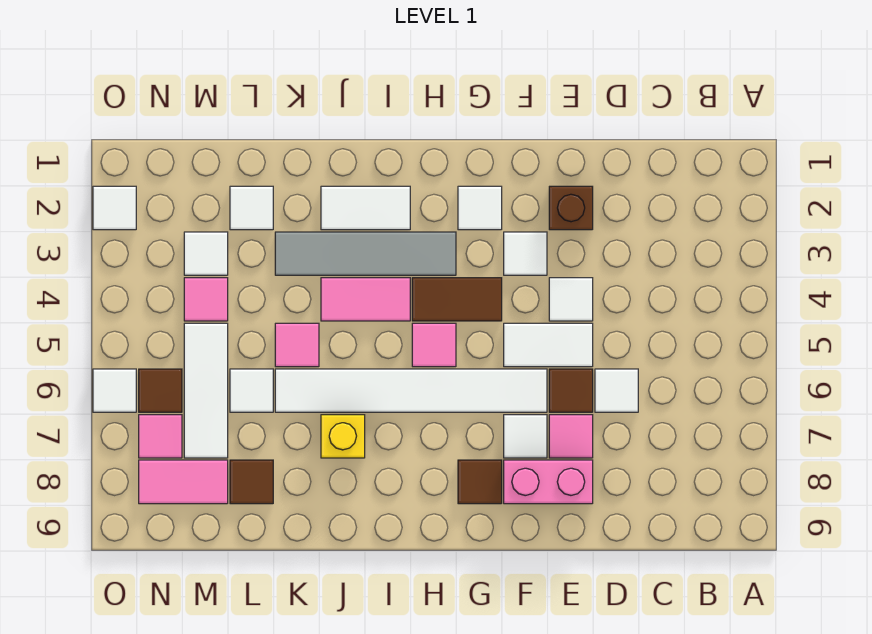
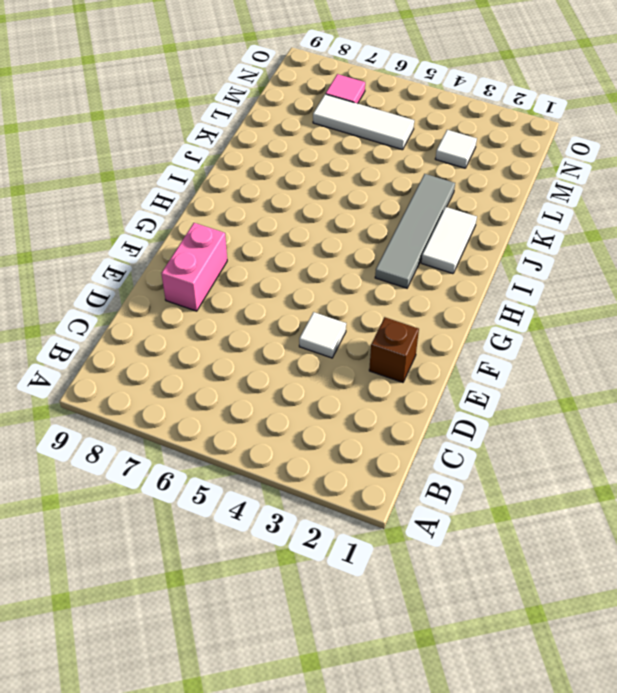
none -> white 1x1 tile [595,369,638,412]
none -> white 1x2 tile [504,323,593,367]
none -> brown 1x1 tile [549,369,593,412]
none -> pink 1x1 tile [549,415,593,458]

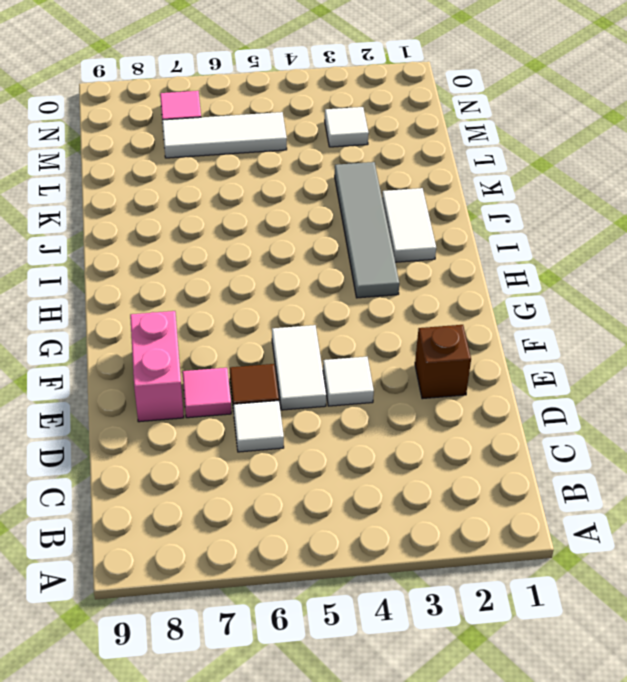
none -> white 1x1 tile [504,232,547,275]
none -> white 1x6 tile [275,369,547,412]
none -> white 1x1 tile [504,415,547,458]
none -> white 1x1 tile [458,186,502,230]

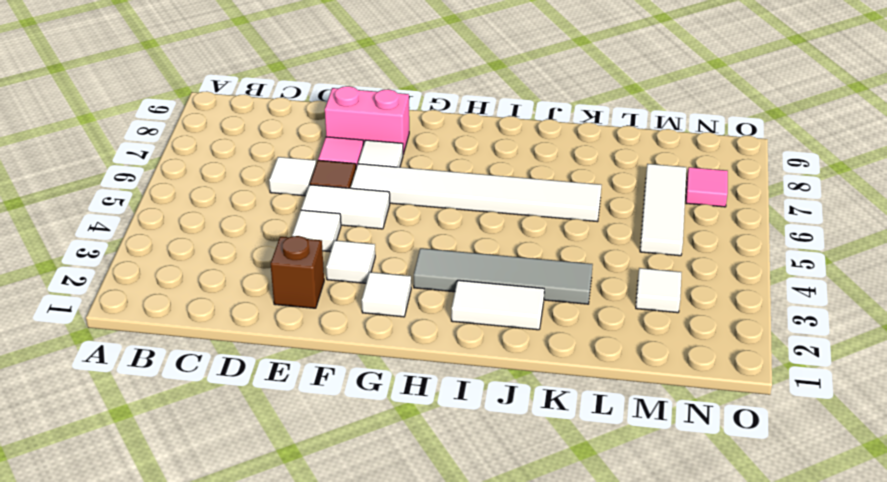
none -> brown 1x2 tile [412,278,502,321]
none -> brown 1x1 tile [458,460,502,504]
none -> pink 1x1 tile [412,323,456,367]
none -> pink 1x2 tile [321,278,410,321]

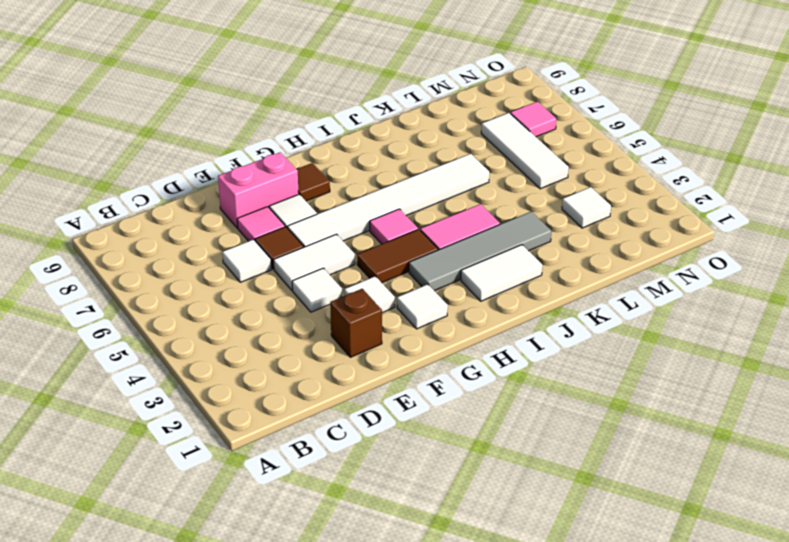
none -> yellow 1x1 brick [321,415,365,458]
none -> pink 1x1 tile [275,323,319,367]
none -> white 1x1 tile [230,186,273,230]
none -> white 1x1 tile [230,369,273,412]

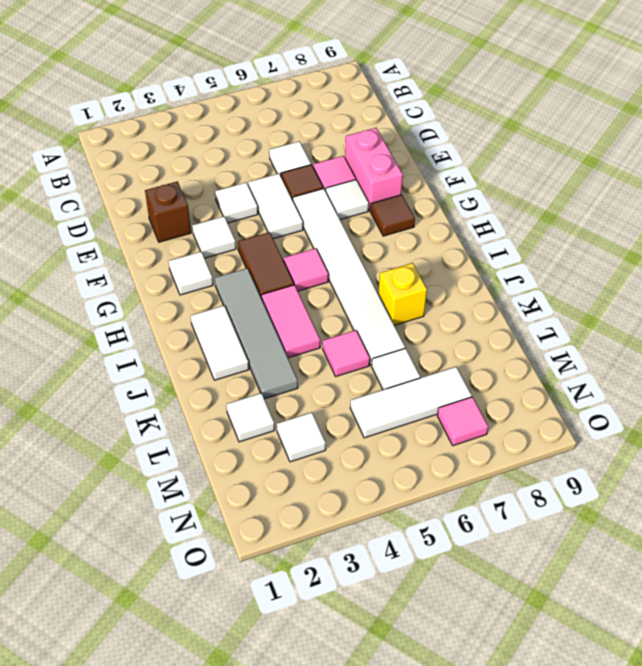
none -> brown 1x1 tile [230,460,273,504]
none -> pink 1x1 tile [184,278,228,321]
none -> pink 1x2 tile [139,460,228,504]
none -> brown 1x1 tile [139,369,182,412]

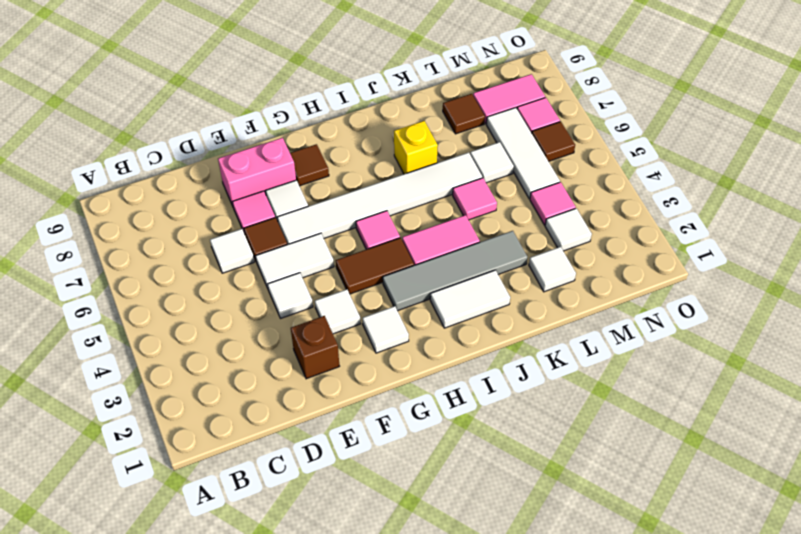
none -> white 1x1 tile [93,186,136,230]
none -> white 1x1 tile [93,369,136,412]

